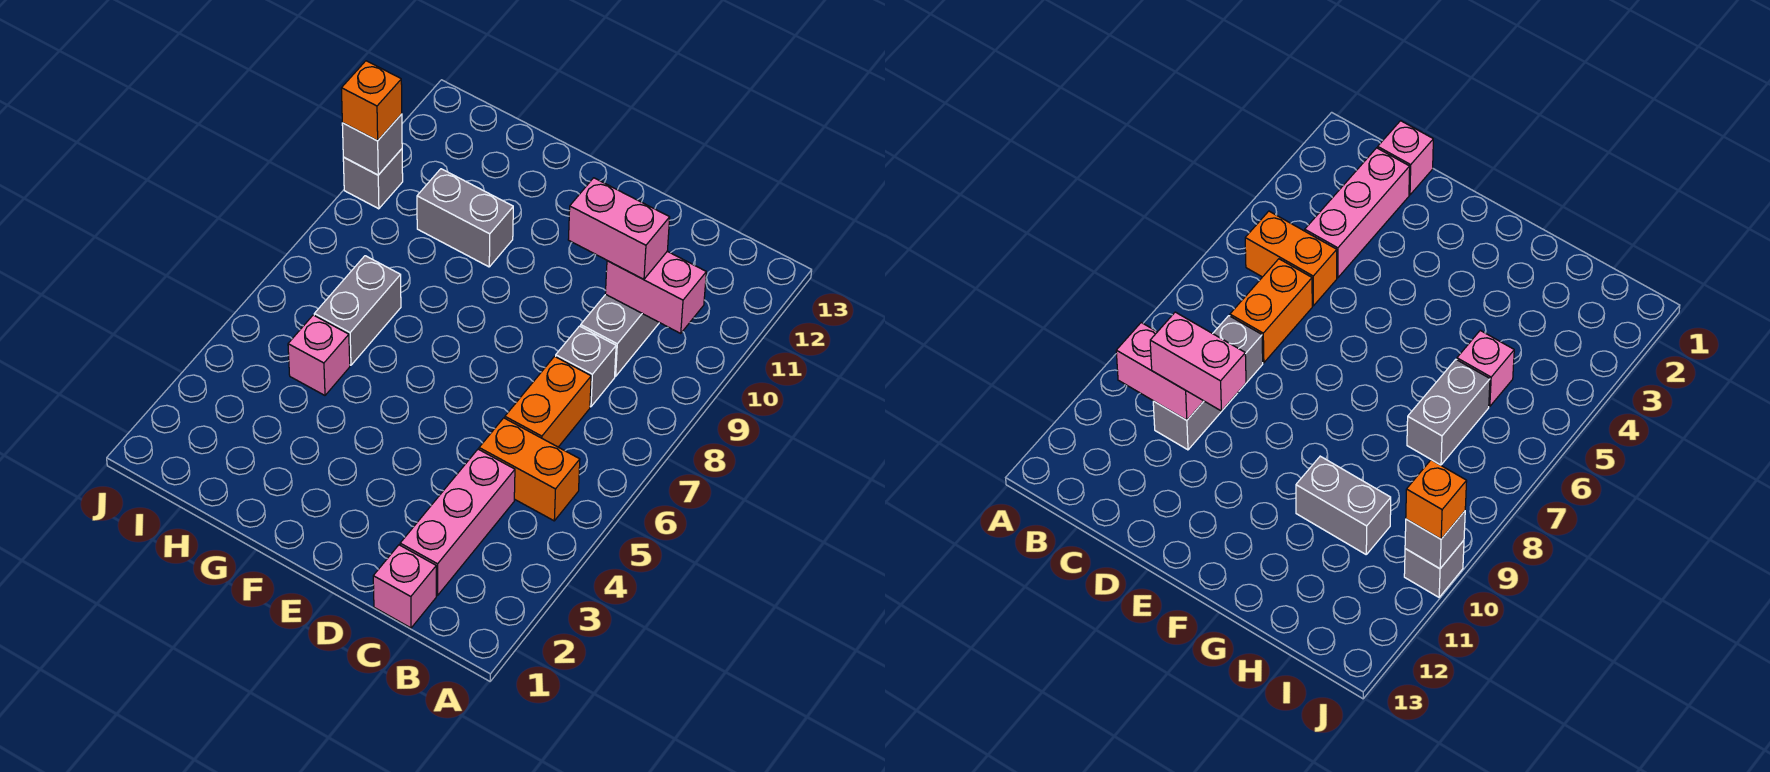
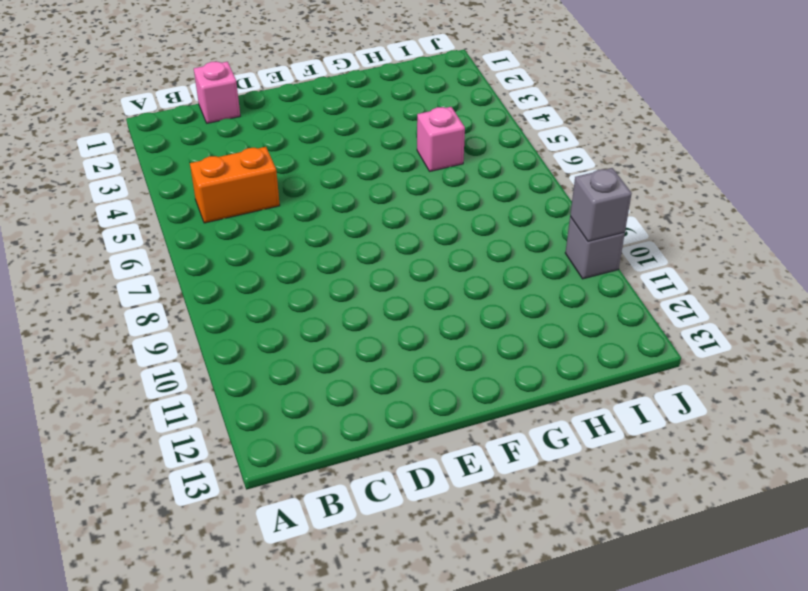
none -> pink 1x3 brick [400,449,515,595]
none -> orange 1x2 brick [505,356,591,447]
none -> grey 1x1 brick [556,326,616,407]

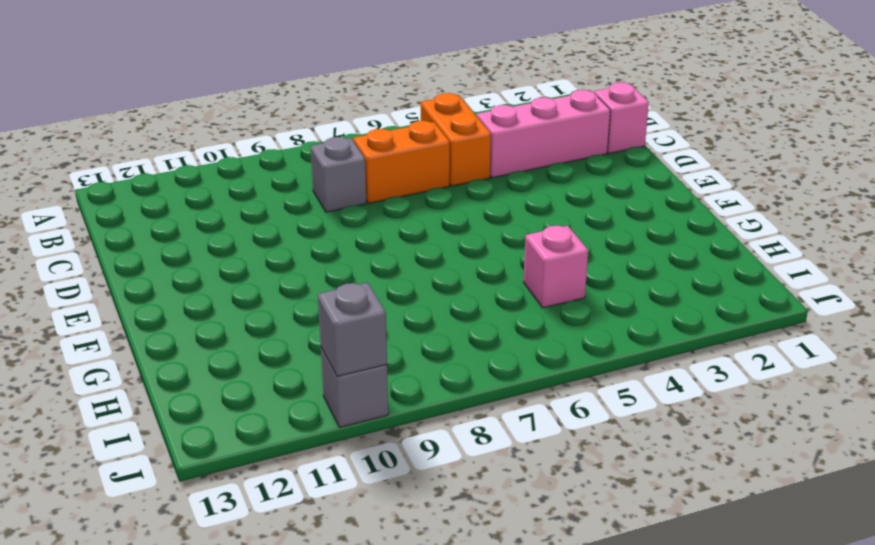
none -> grey 1x2 brick [581,294,659,376]
none -> grey 1x2 brick [417,169,513,267]
none -> grey 1x2 brick [314,256,401,365]

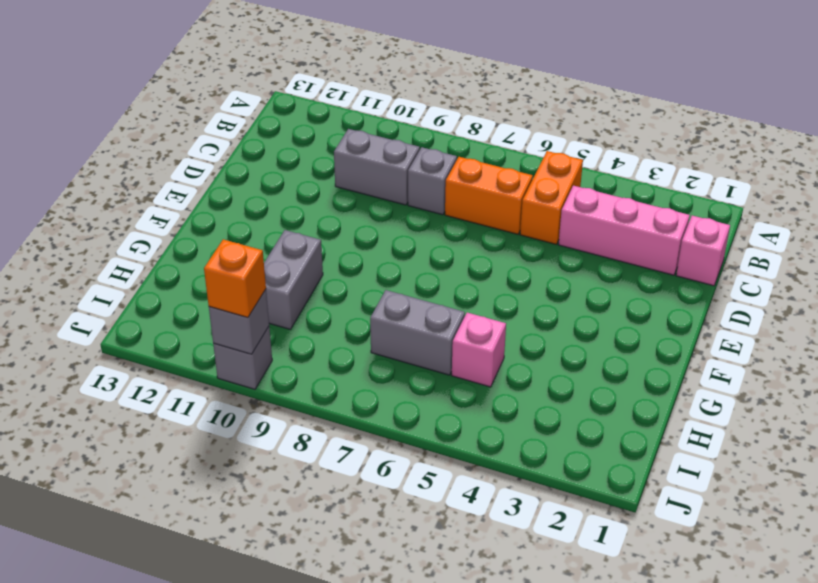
none -> pink 1x2 brick [605,251,706,333]
none -> pink 1x2 brick [568,178,670,279]

